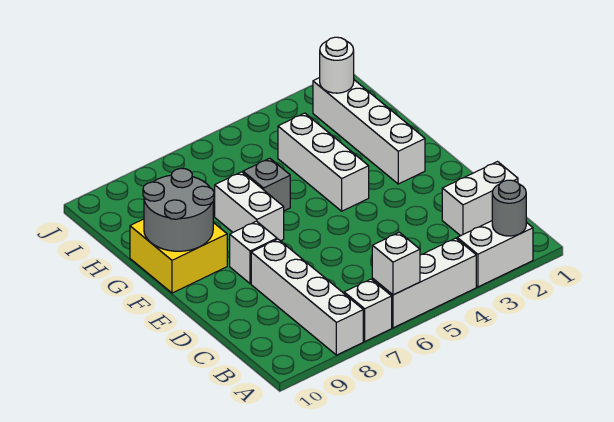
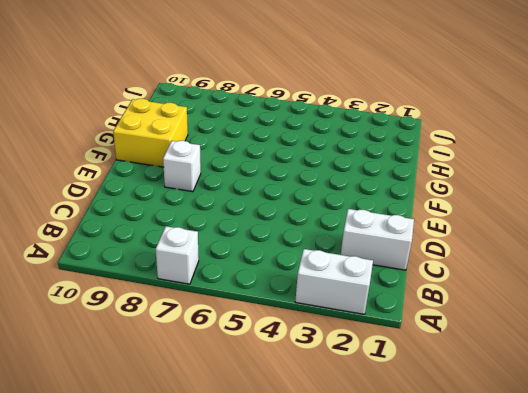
none -> white 1x3 brick [372,238,476,328]
none -> white 1x4 brick [251,239,363,355]
none -> white 1x4 brick [313,78,425,184]

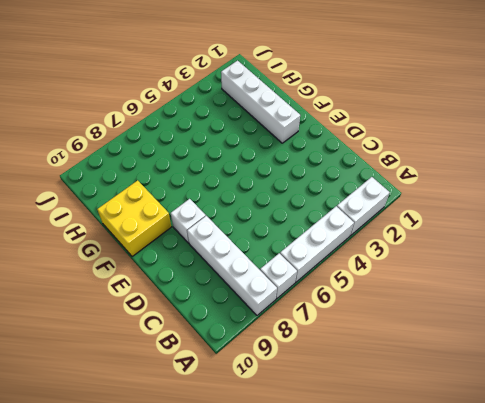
none -> white 1x2 brick [442,162,518,236]
none -> white 1x3 brick [278,113,369,211]
none -> white 1x2 brick [215,172,284,241]

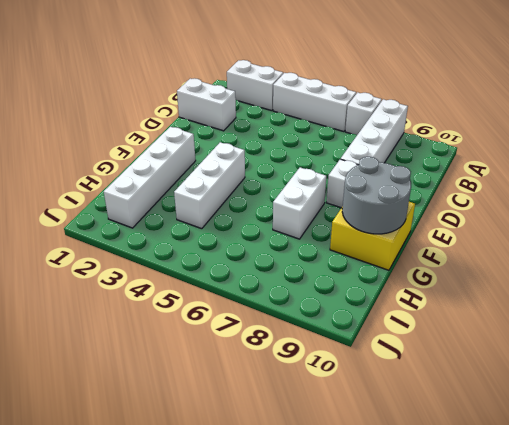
none -> grey 1x1 brick [243,158,290,211]
none -> grey 1x1 round brick [492,180,526,236]
none -> white 1x1 brick [372,232,420,295]

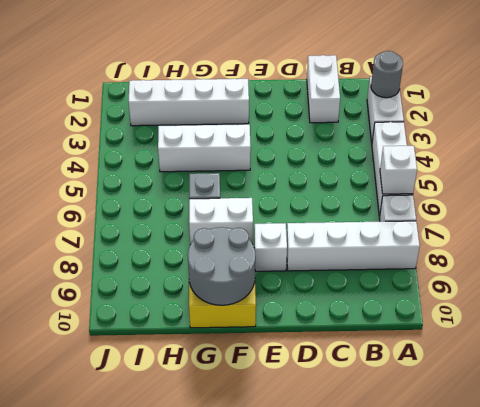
none -> white 1x1 round brick [320,37,354,93]

